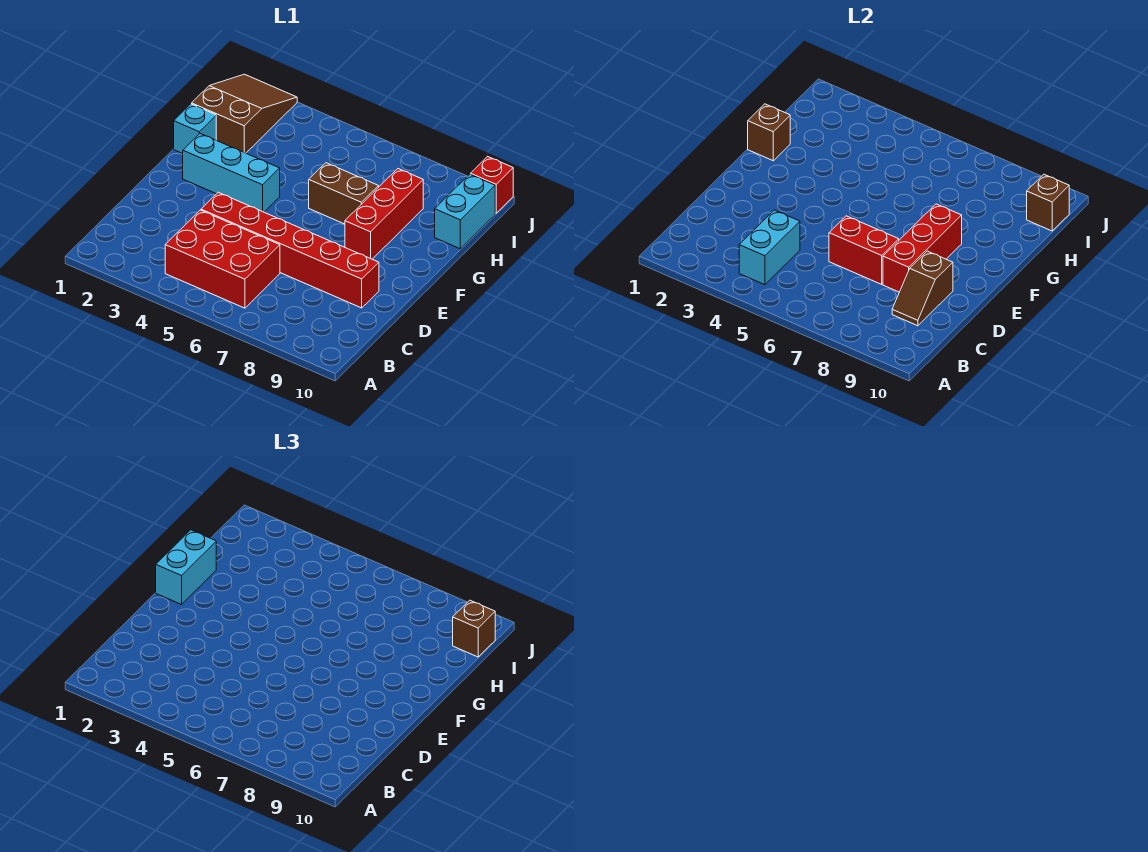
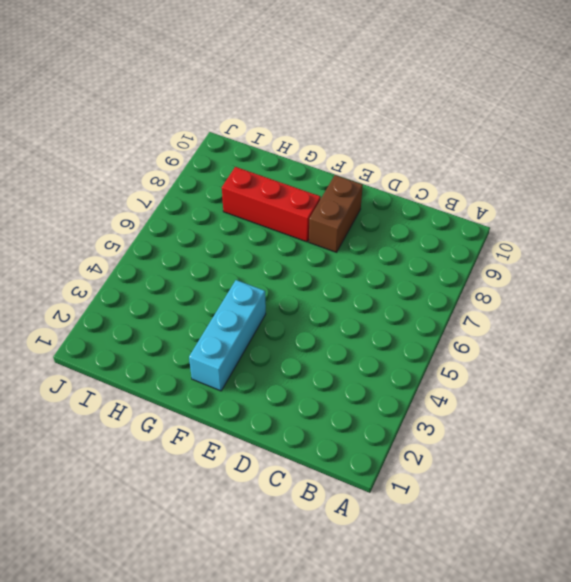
brown 1x2 brick [309,175,363,252] -> brown 1x2 brick moved to [309,163,379,224]
none -> red 2x3 brick [165,210,280,308]
none -> red 1x6 brick [201,192,379,308]
none -> cyan 1x1 brick [174,104,216,154]

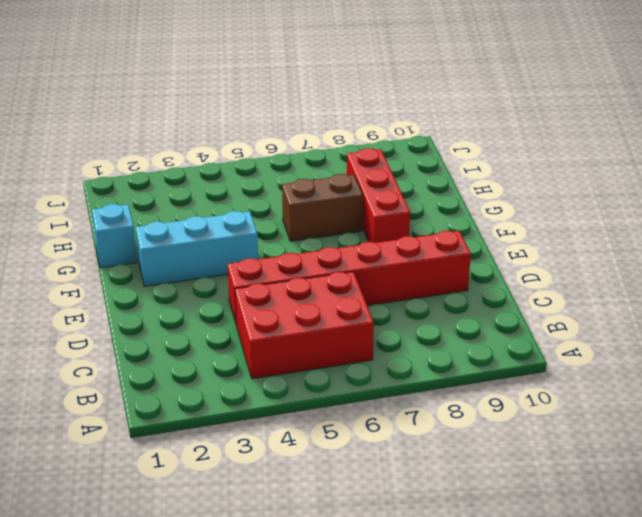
none -> brown 2x3 slope [192,74,297,153]
none -> cyan 1x2 brick [435,174,495,249]
none -> red 1x1 brick [471,157,513,213]

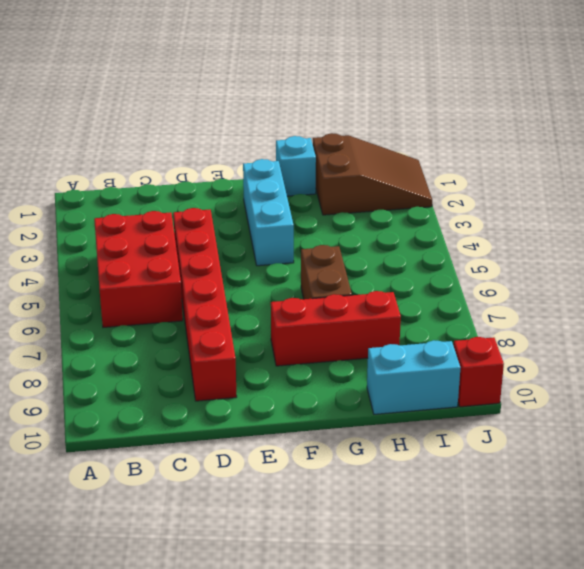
none -> cyan 1x2 brick [739,210,800,285]
none -> brown 1x2 slope [892,251,953,326]
none -> red 1x2 brick [829,216,899,284]

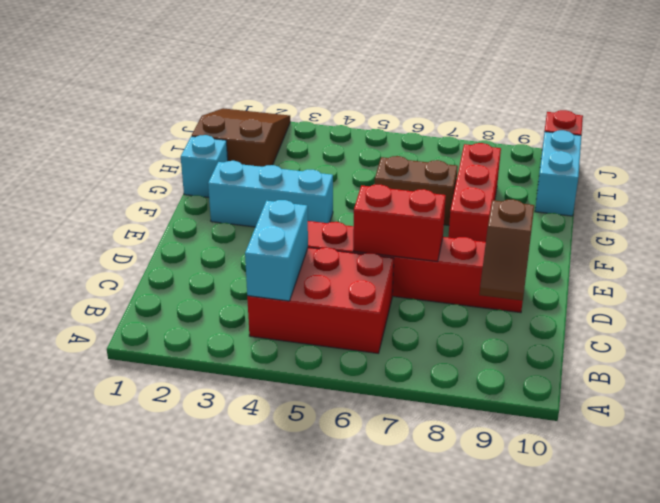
none -> red 1x3 brick [883,204,962,292]
none -> brown 1x1 brick [748,104,790,161]
none -> brown 1x1 brick [1027,174,1069,231]

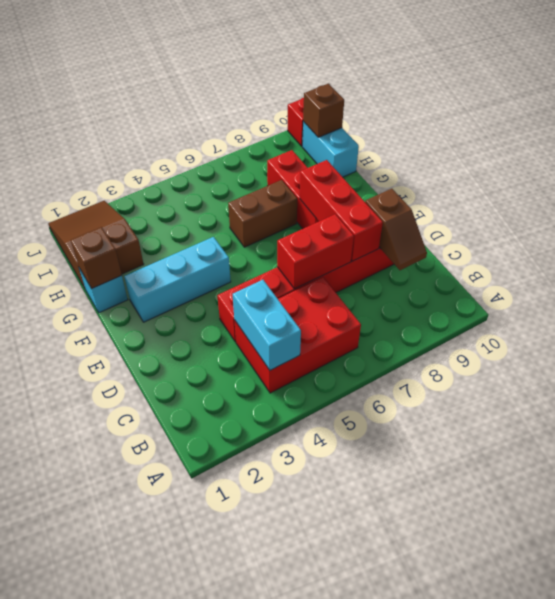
none -> cyan 1x2 brick [156,530,216,604]
none -> brown 1x1 brick [453,600,495,657]

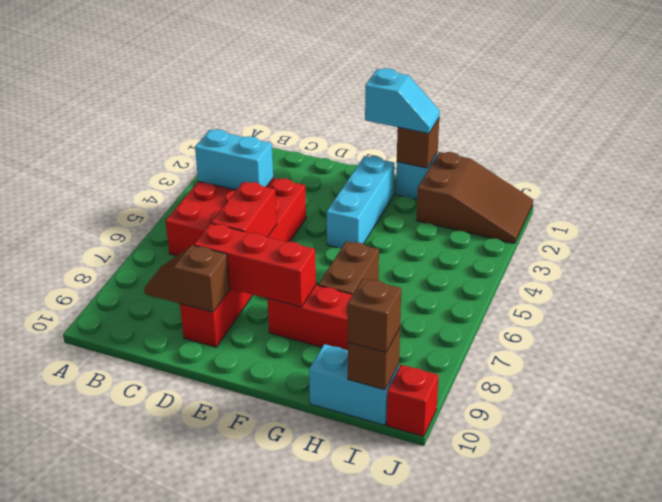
cyan 1x2 slope [365,68,440,134] -> cyan 1x2 brick [156,530,216,604]

